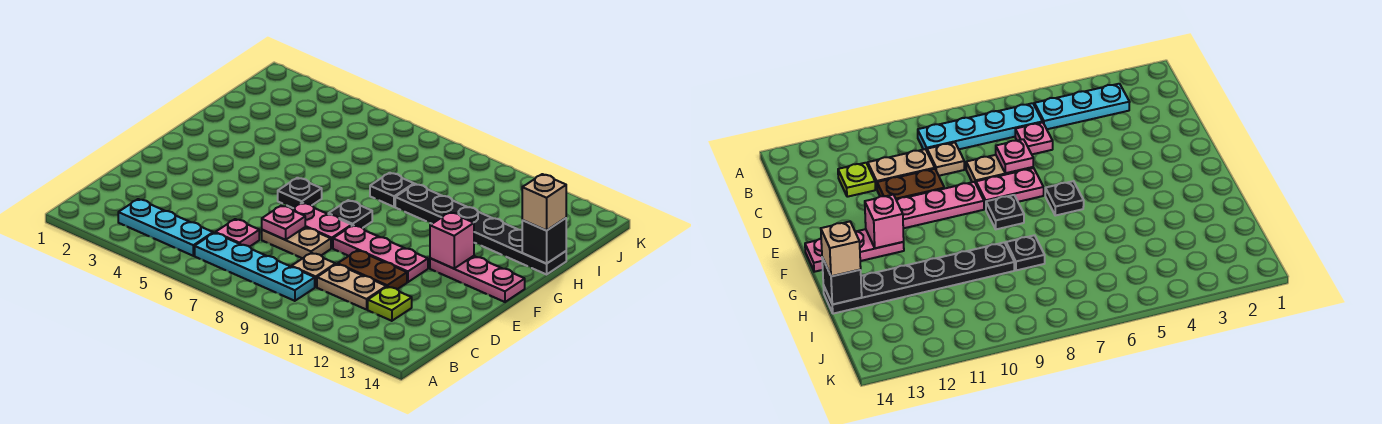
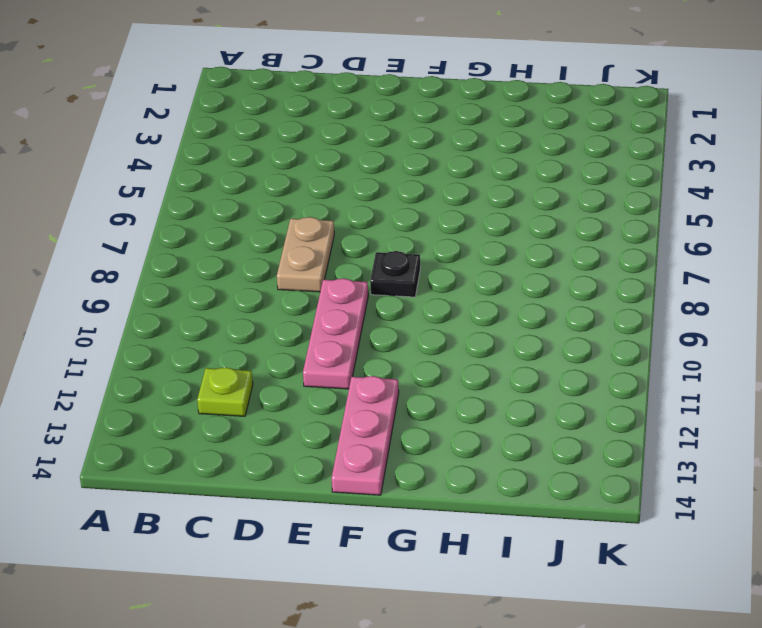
none -> cyan 1x3 plate [118,199,213,256]
none -> cyan 1x4 plate [195,233,315,301]
none -> pink 1x1 plate [215,219,259,247]

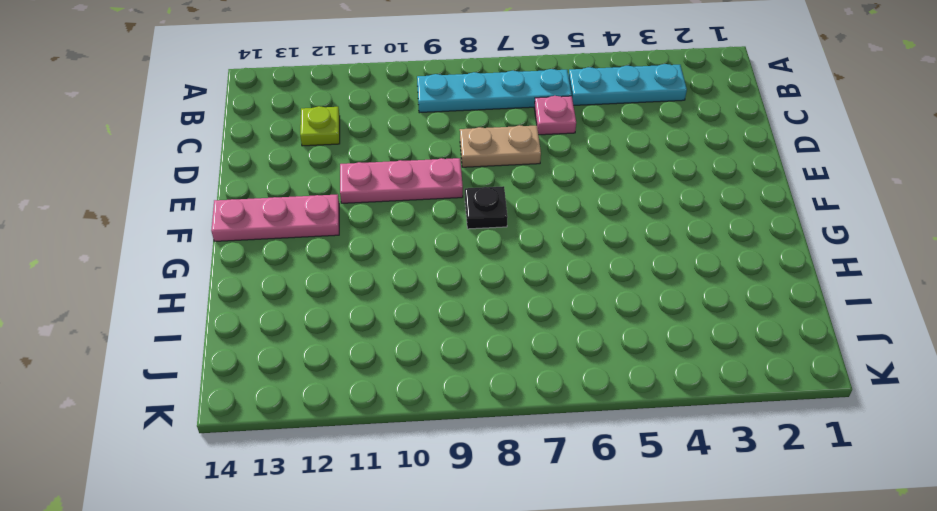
none -> tan 1x1 plate [292,253,336,287]
none -> tan 1x2 plate [317,264,386,310]
none -> brown 1x2 plate [338,250,407,289]

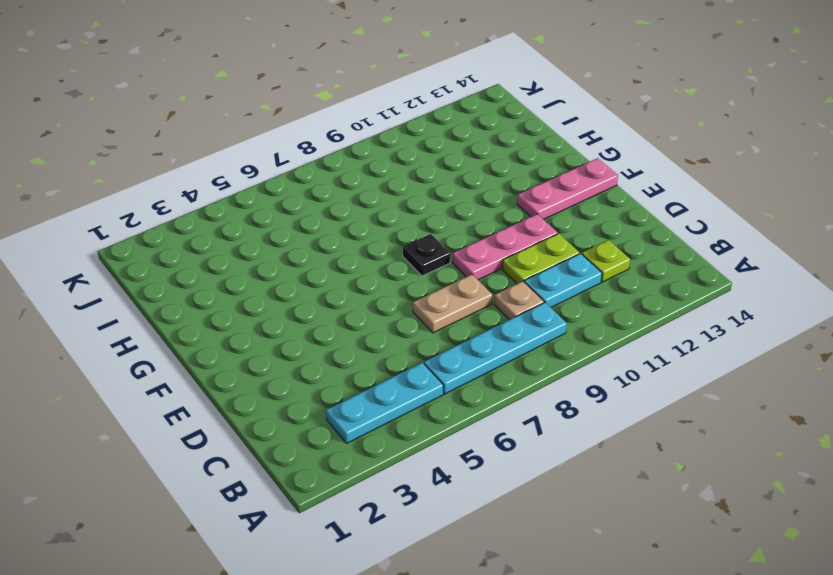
cyan 1x2 plate [524,254,602,307] -> tan 1x2 plate [317,264,386,310]
lime 1x2 plate [502,234,579,284] -> brown 1x2 plate [338,250,407,289]
none -> pink 1x1 plate [215,219,259,247]
none -> pink 1x2 plate [293,203,352,248]
none -> black 1x1 plate [278,178,322,208]

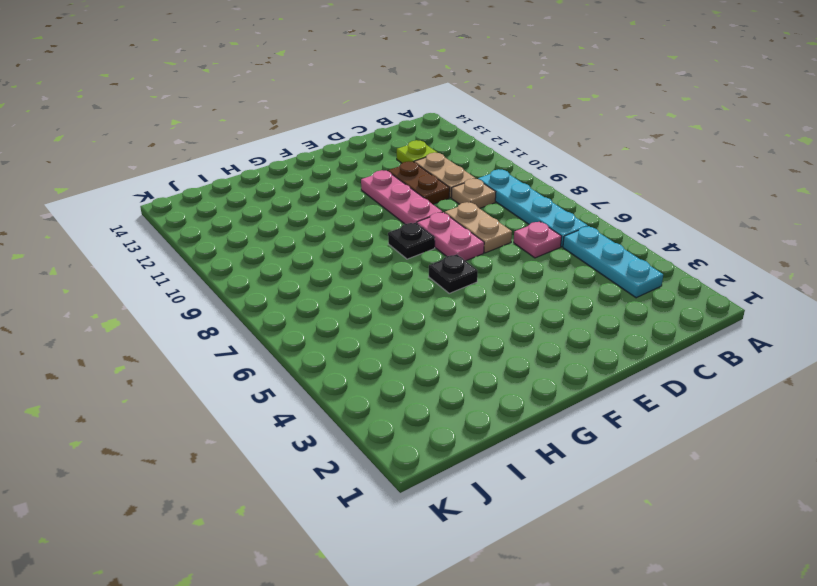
none -> pink 1x3 plate [430,256,525,302]
none -> black 1x1 plate [370,173,414,207]
none -> black 1x6 plate [395,184,566,274]

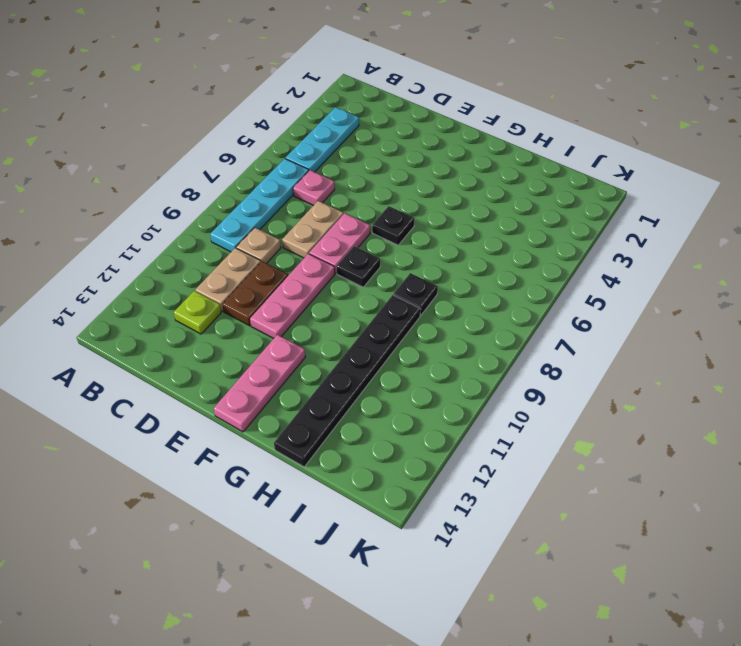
none -> pink 1x1 plate [262,205,305,240]
none -> pink 1x1 brick [430,212,474,269]
none -> black 1x1 brick [522,218,566,264]

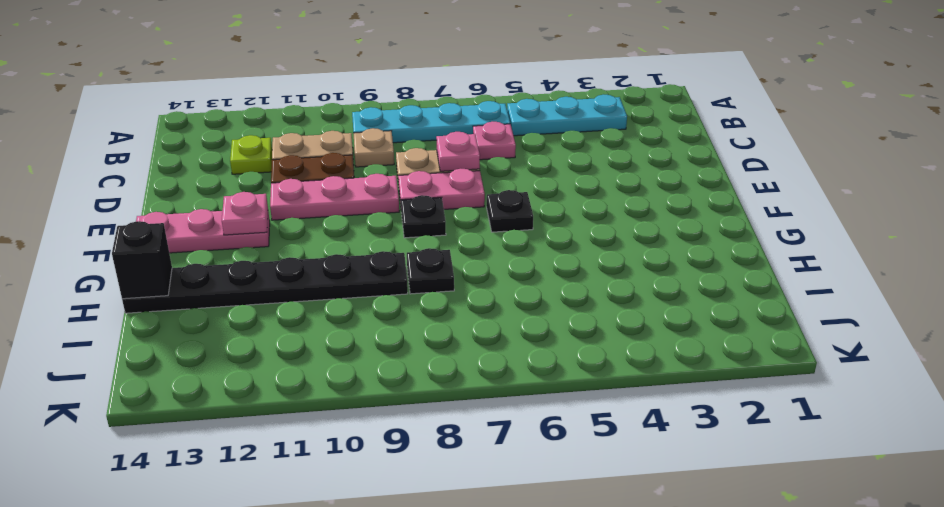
pink 1x1 plate [222,192,268,235] -> pink 1x1 brick [430,212,474,269]
none -> tan 1x1 brick [522,174,566,231]

